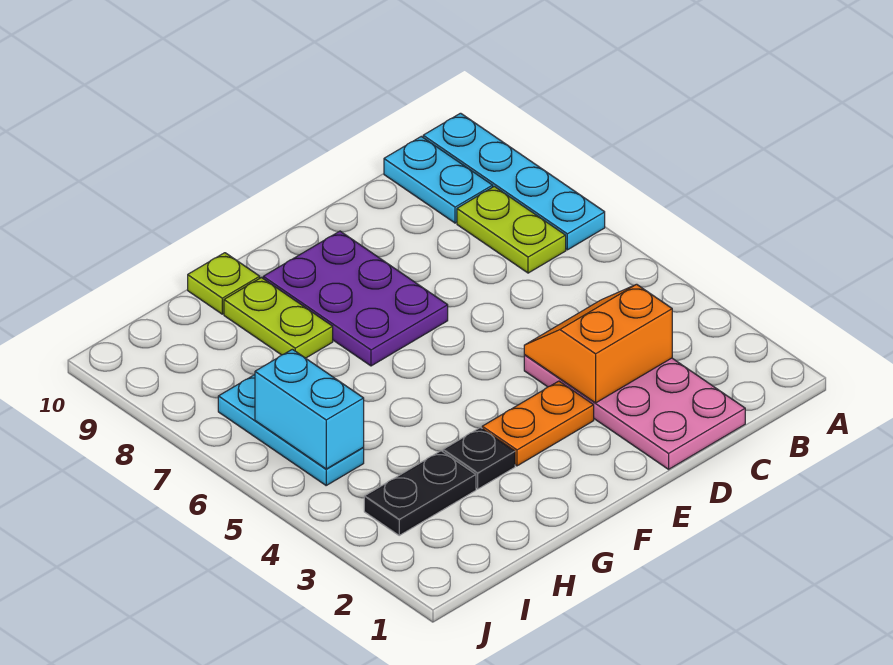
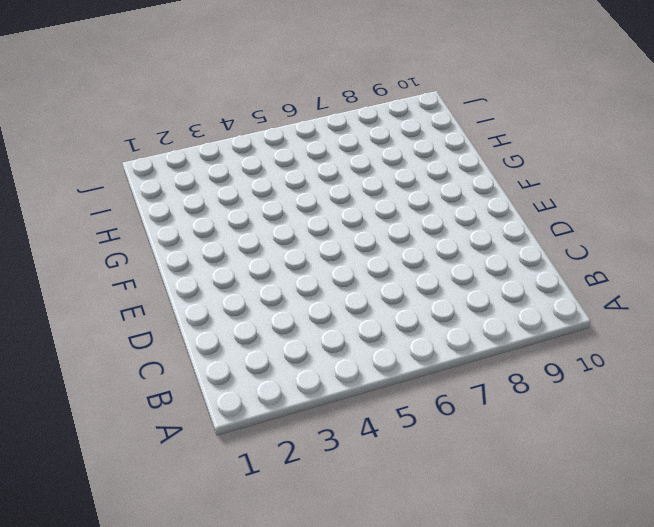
none -> cyan 1x4 plate [423,113,605,250]
none -> lime 1x2 plate [457,186,566,273]
none -> cyan 1x2 plate [384,136,493,223]

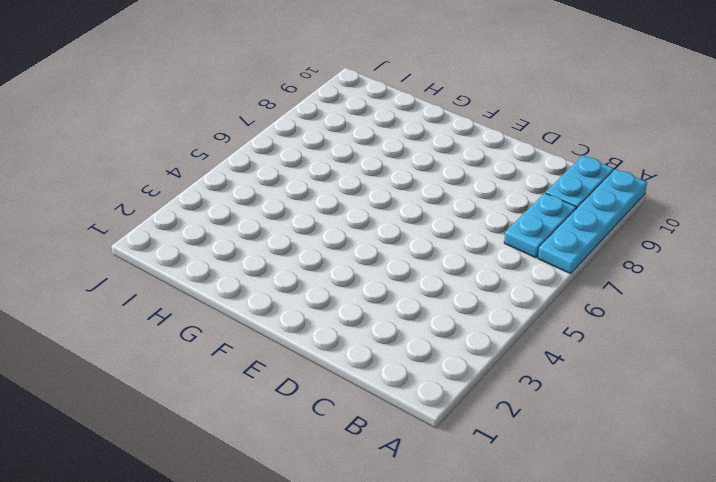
cyan 1x2 plate [504,193,576,258] -> lime 1x2 plate [457,186,566,273]
none -> pink 2x4 plate [524,355,745,469]
none -> orange 1x2 plate [482,381,594,466]
none -> purple 2x3 plate [263,231,448,366]

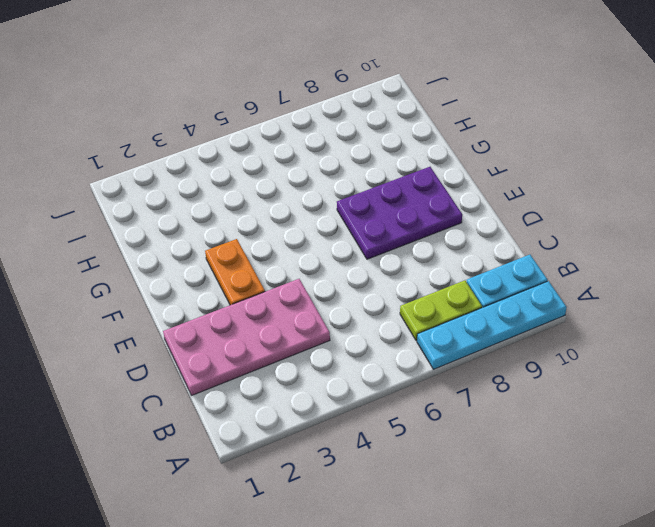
none -> black 1x1 plate [443,428,515,489]
none -> lime 1x2 plate [224,278,333,358]
none -> lime 1x1 plate [188,253,260,314]

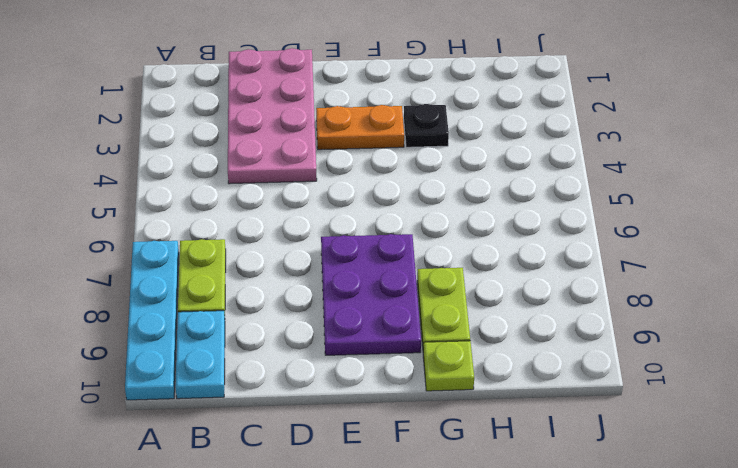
none -> black 1x2 plate [364,451,476,535]
none -> cyan 1x3 plate [218,375,364,485]
none -> orange 2x2 slope [524,284,672,403]

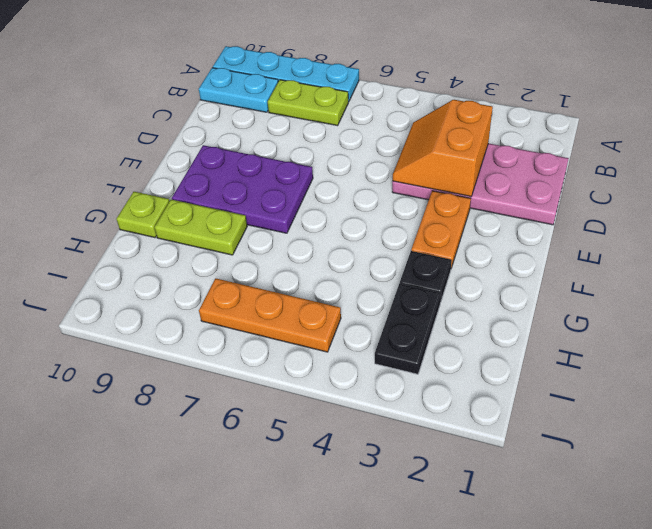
orange 1x3 plate [199,278,341,352] -> cyan 1x3 plate [218,375,364,485]
none -> cyan 1x2 brick [255,349,364,469]

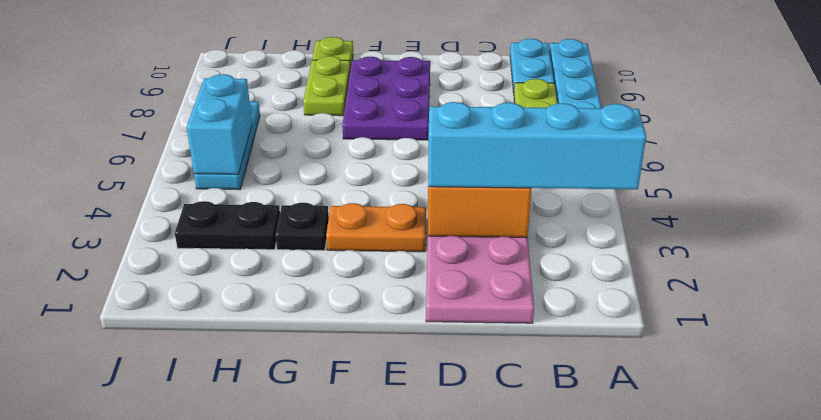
cyan 1x4 brick [428,102,646,189] -> none

